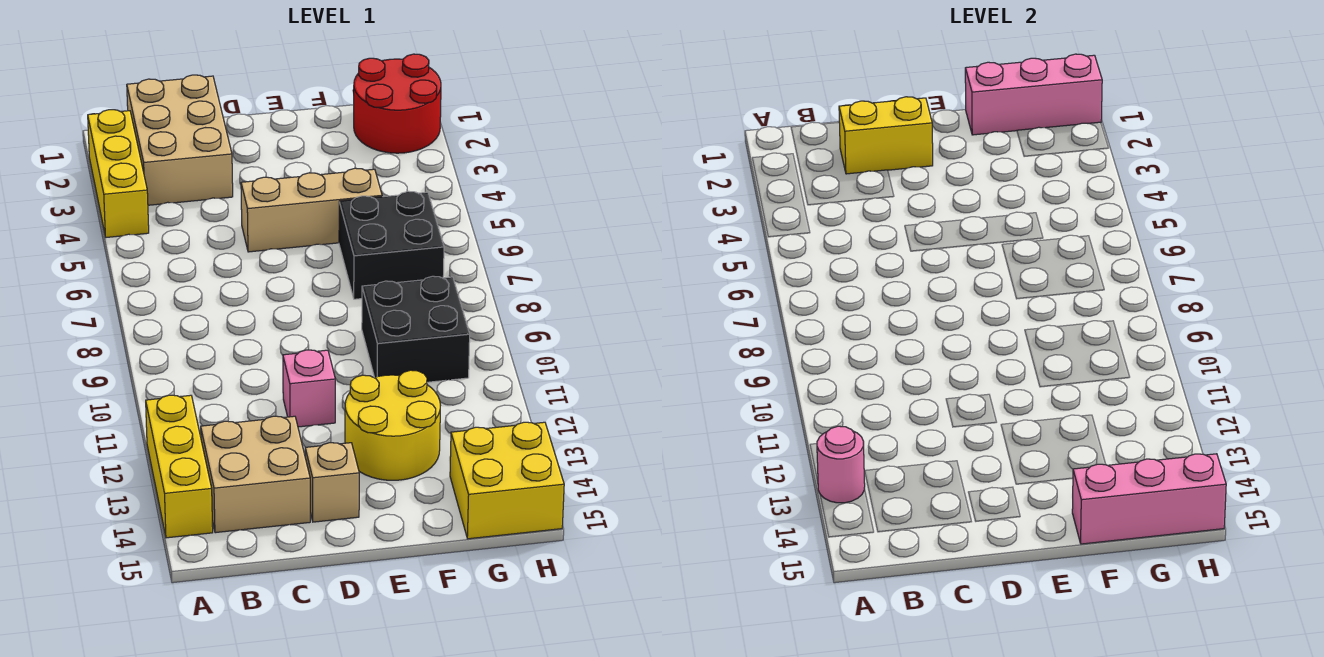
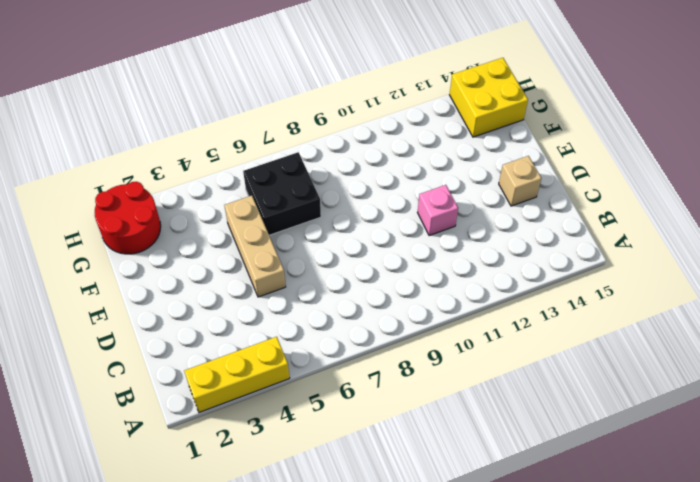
none -> yellow 1x3 brick [146,395,213,538]
none -> tan 2x3 brick [127,75,233,205]
none -> tan 2x2 brick [201,416,310,533]

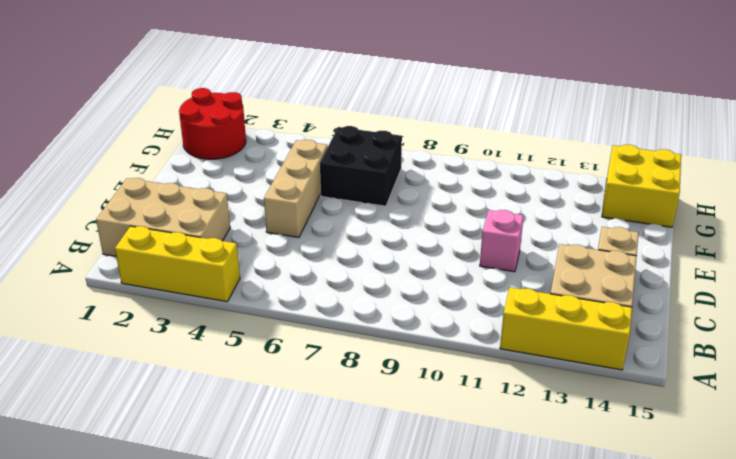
none -> yellow 2x2 round brick [345,370,440,480]
none -> black 2x2 brick [362,276,470,382]
none -> pink 1x1 round brick [817,426,865,503]

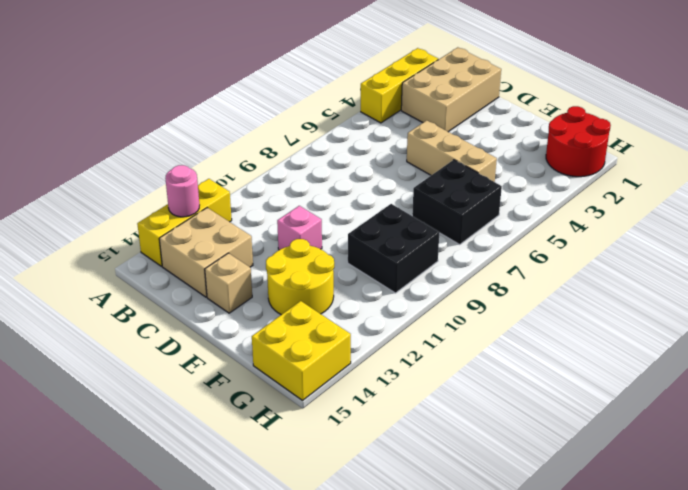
none -> yellow 1x2 brick [839,97,933,174]
none -> pink 1x3 brick [965,54,1102,135]
none -> pink 1x3 brick [1072,454,1226,544]

